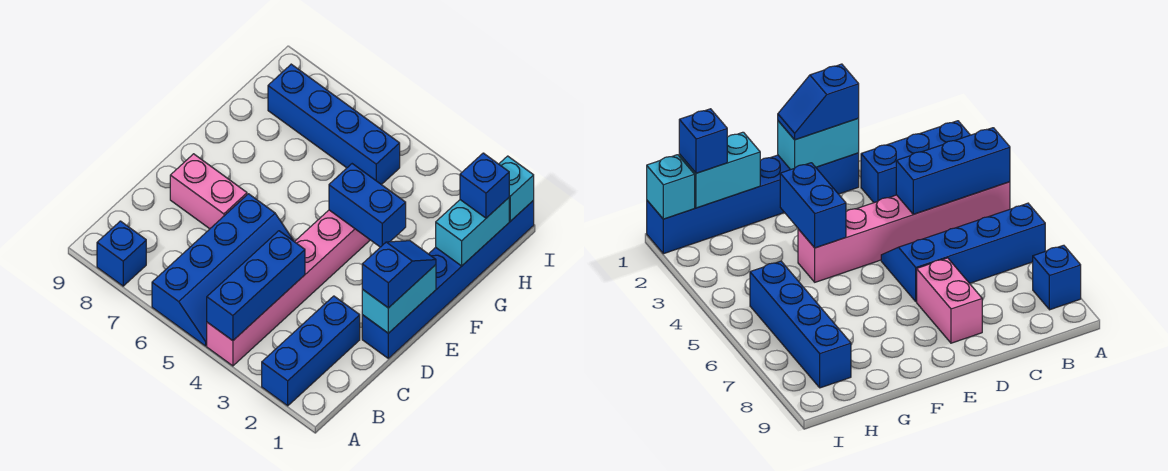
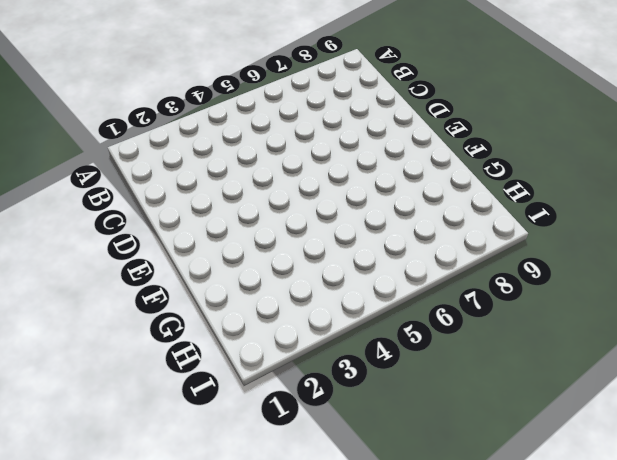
none -> blue 1x3 brick [262,296,360,406]
none -> pink 1x6 brick [207,210,370,366]
none -> blue 2x4 slope [152,194,294,346]

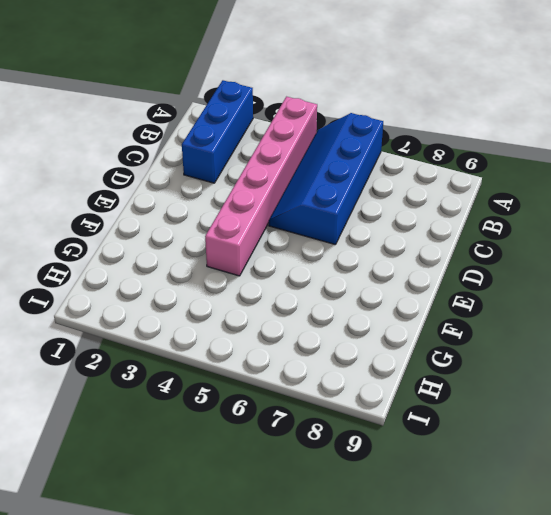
none -> blue 1x1 brick [97,221,146,286]
none -> blue 1x6 brick [362,200,534,358]
none -> pink 1x2 brick [170,154,247,229]

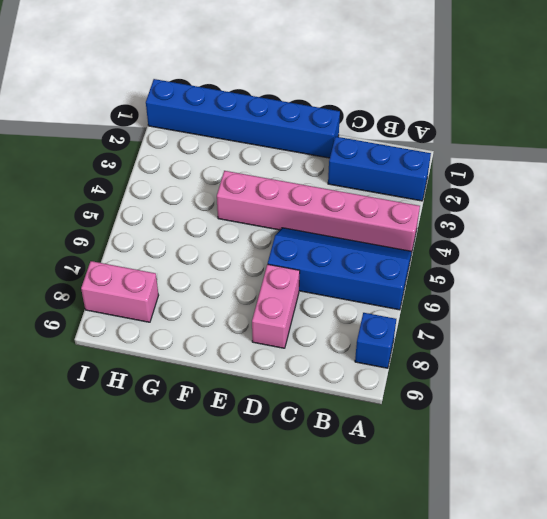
pink 1x2 brick [81,261,159,322] -> blue 1x4 brick [268,64,400,185]
none -> blue 1x3 brick [207,231,305,341]
none -> cyan 1x2 brick [362,265,436,333]
none -> blue 1x2 brick [329,164,406,247]

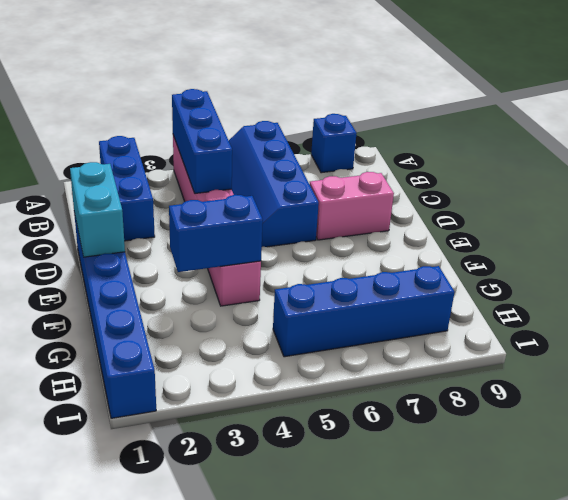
none -> cyan 1x2 brick [436,198,509,266]
none -> cyan 1x1 brick [499,156,534,221]
none -> blue 1x2 slope [362,241,436,308]

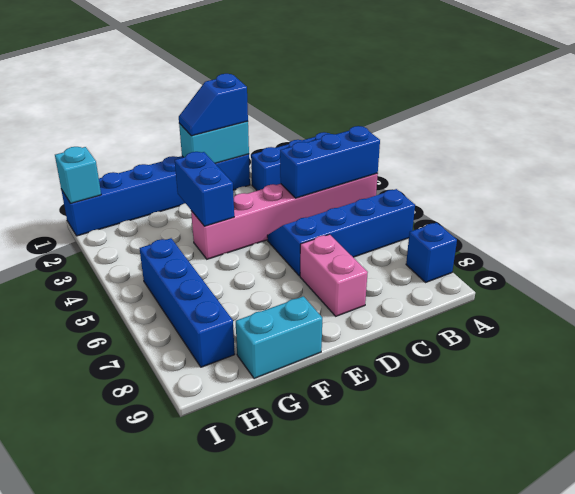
cyan 1x2 brick [236,296,322,379] -> cyan 1x2 brick moved to [436,198,509,266]
none -> blue 1x1 brick [460,153,509,218]

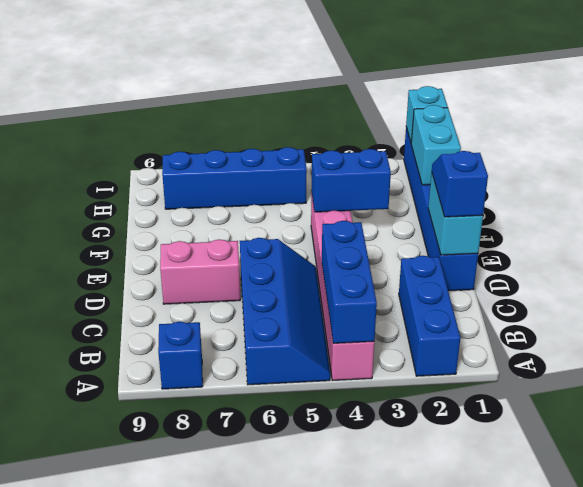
none -> blue 1x1 brick [460,153,509,218]

